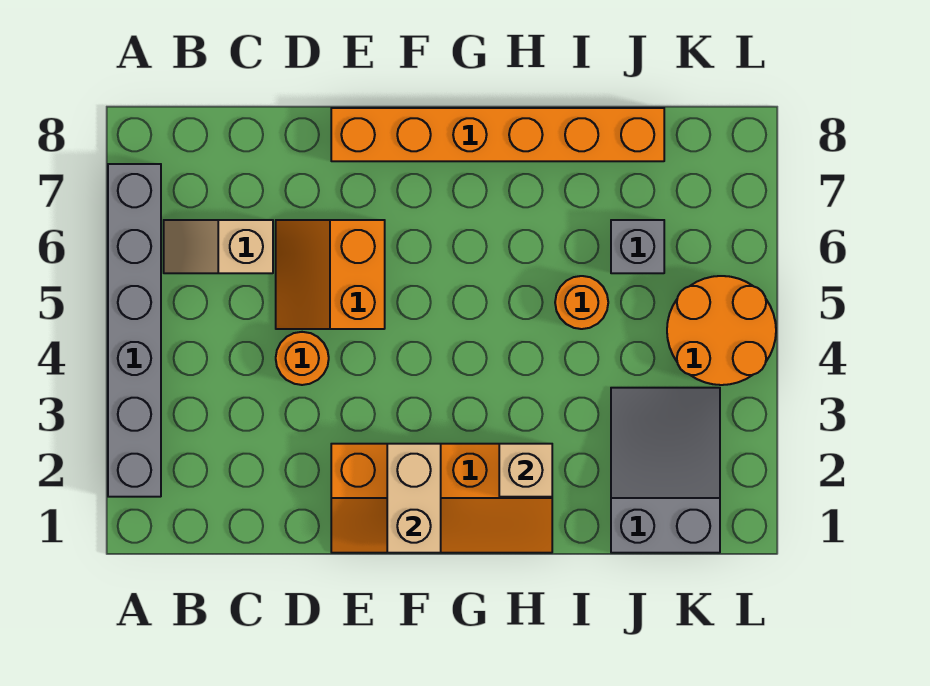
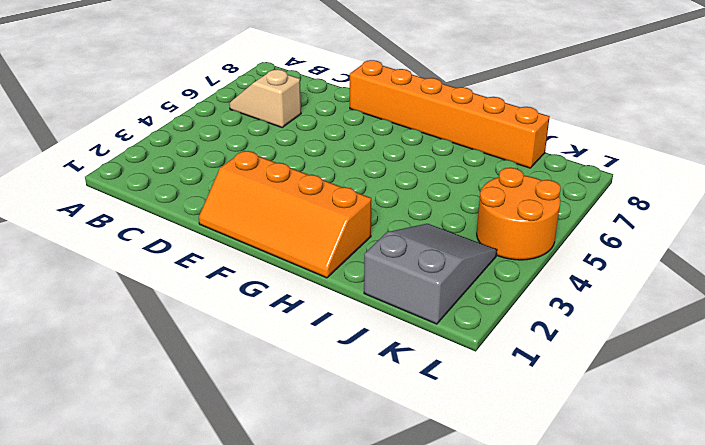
none -> grey 1x6 brick [108,164,161,497]
none -> orange 1x1 round brick [276,332,329,385]
none -> orange 2x2 slope [276,220,385,329]

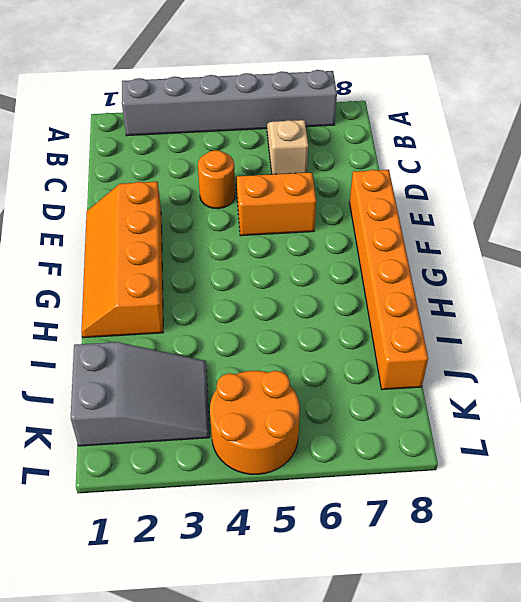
none -> orange 1x1 round brick [555,276,608,329]
none -> grey 1x1 brick [611,220,664,273]
none -> tan 1x2 brick [387,444,441,553]

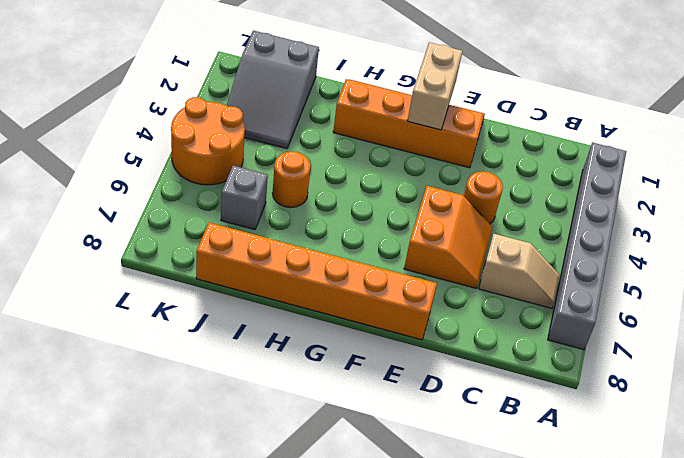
none -> tan 1x1 brick [499,444,552,497]

